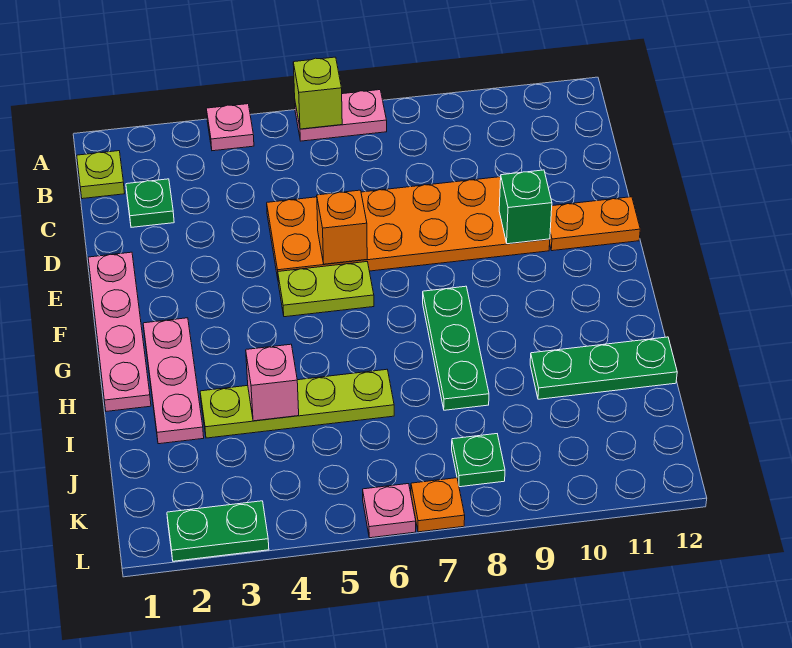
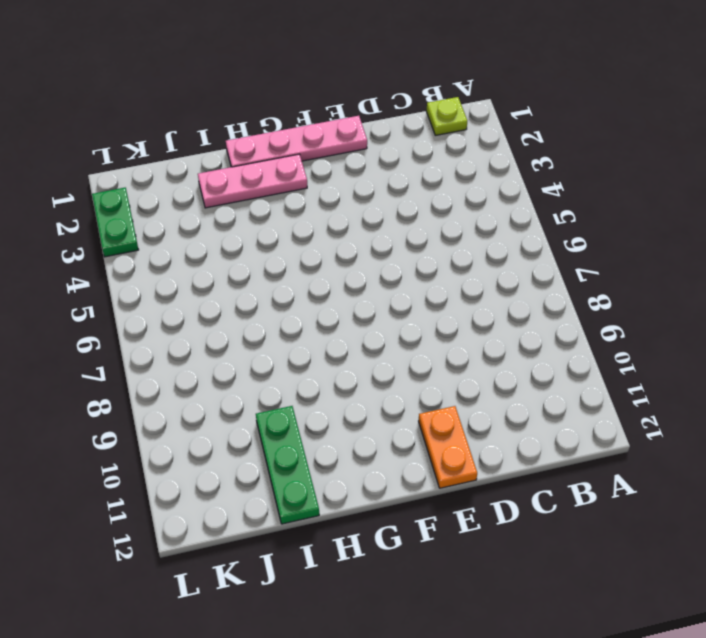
none -> pink 1x1 plate [206,104,254,151]
none -> pink 1x2 plate [295,90,387,141]
none -> green 1x1 plate [126,179,174,227]

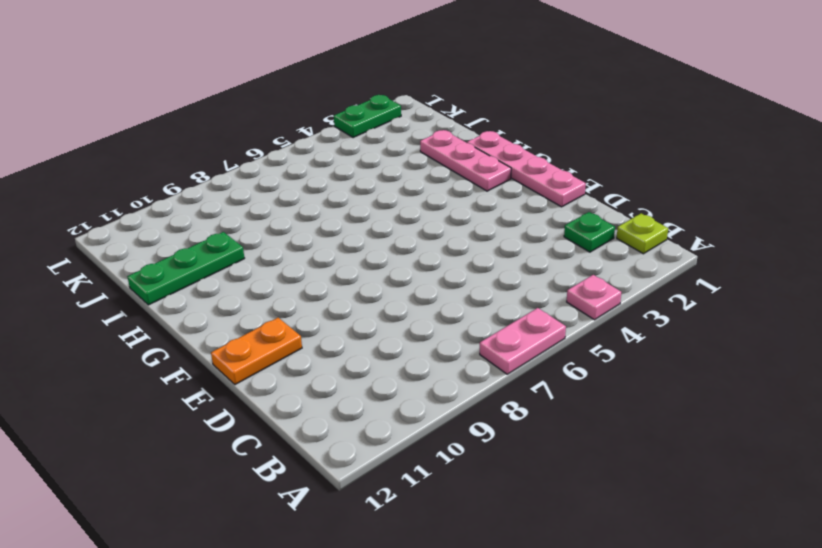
none -> orange 2x6 plate [267,177,550,278]
none -> lime 1x2 plate [278,262,374,317]
none -> green 1x3 plate [423,286,489,410]

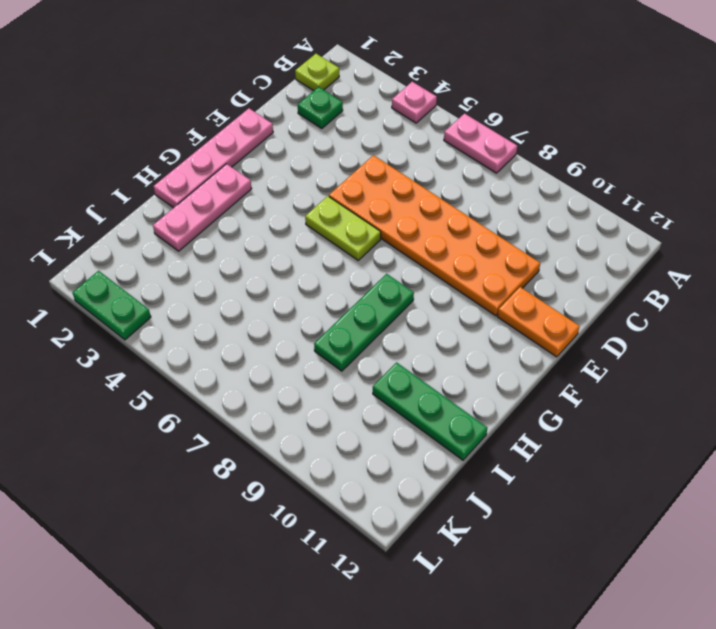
none -> lime 1x4 plate [200,369,394,438]
none -> green 1x1 plate [452,434,505,487]
none -> pink 1x1 plate [363,484,416,538]

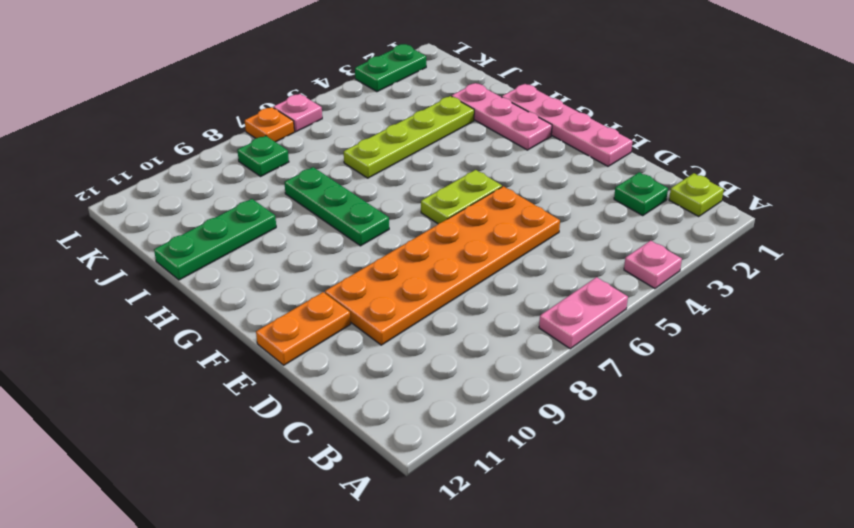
none -> lime 1x1 brick [293,57,342,129]
none -> orange 1x1 brick [317,190,367,264]
none -> green 1x1 brick [499,170,552,244]

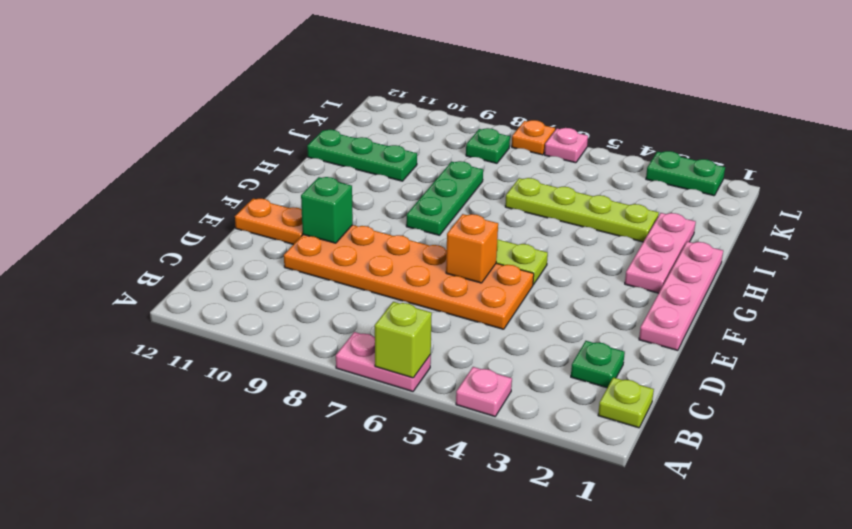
none -> pink 1x1 brick [246,344,299,421]

